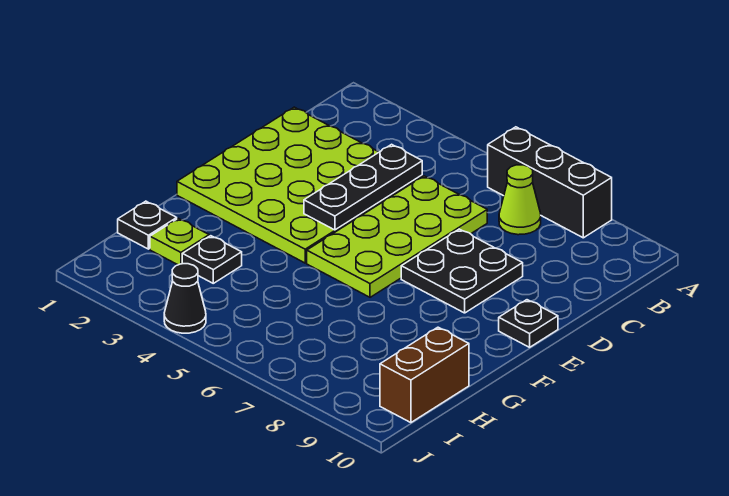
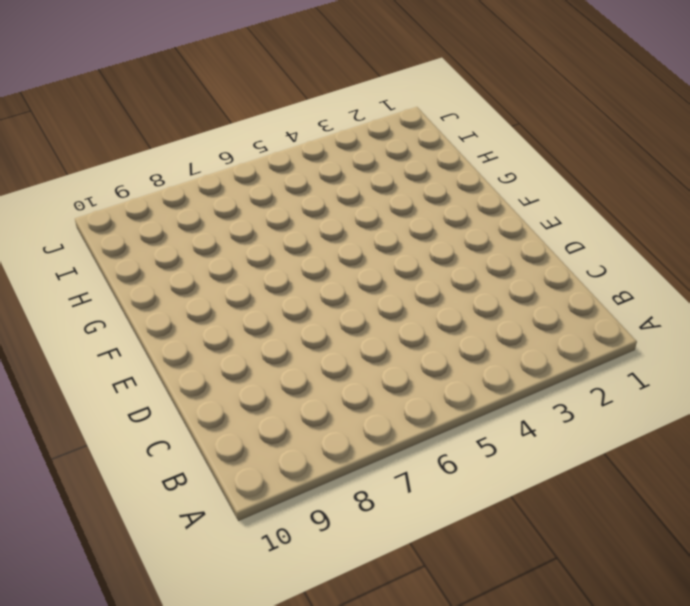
none -> black 1x3 brick [488,127,612,238]
none -> lime 1x1 cone [499,165,541,235]
none -> lime 4x4 plate [177,107,422,263]

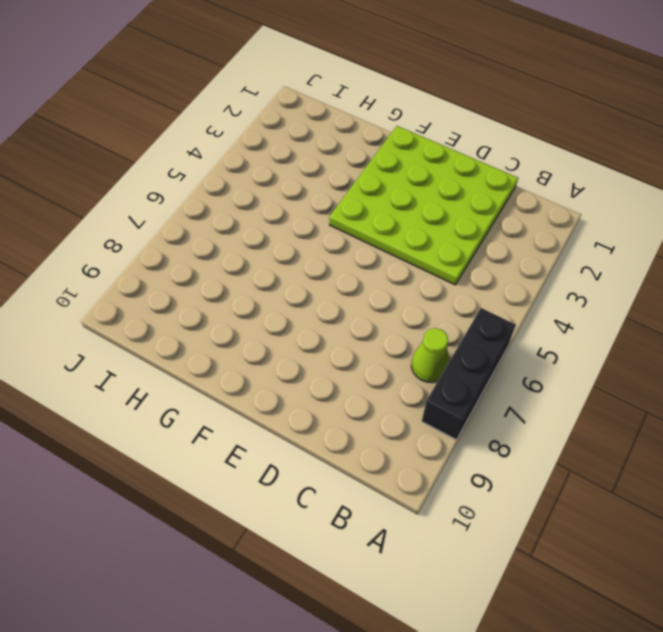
none -> lime 2x4 plate [307,176,487,297]
none -> black 2x2 plate [401,229,523,313]
none -> black 1x1 plate [499,300,558,347]

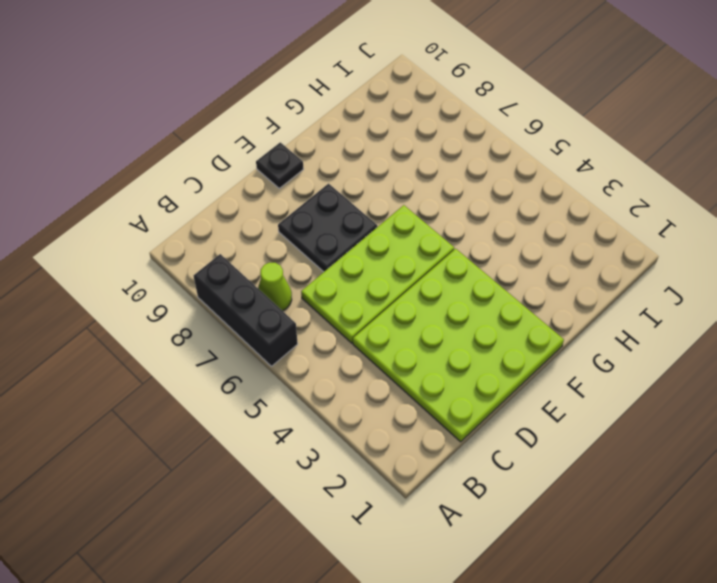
none -> black 1x1 plate [118,201,177,249]
none -> lime 1x1 plate [150,218,209,265]
none -> black 1x1 plate [182,236,242,283]

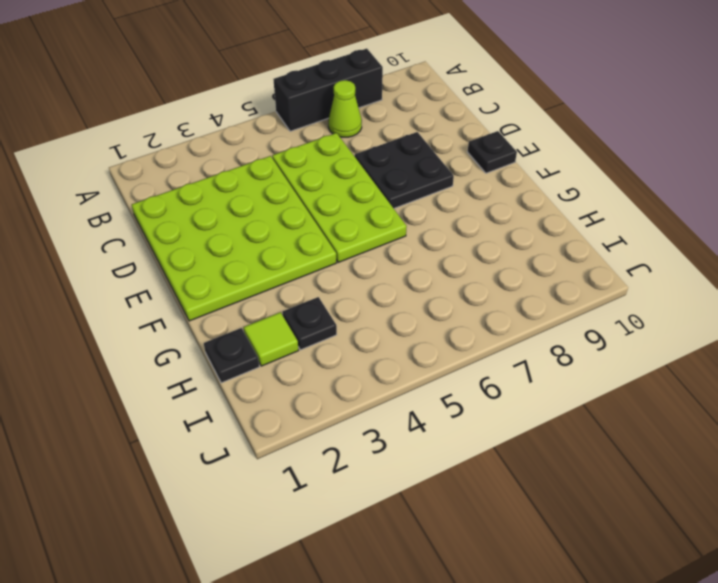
lime 1x1 tile [244,312,299,366] -> lime 1x1 plate [150,218,209,265]
none -> brown 1x2 brick [380,327,469,423]
none -> black 1x1 cone [164,264,206,333]
none -> black 1x3 plate [304,144,422,230]

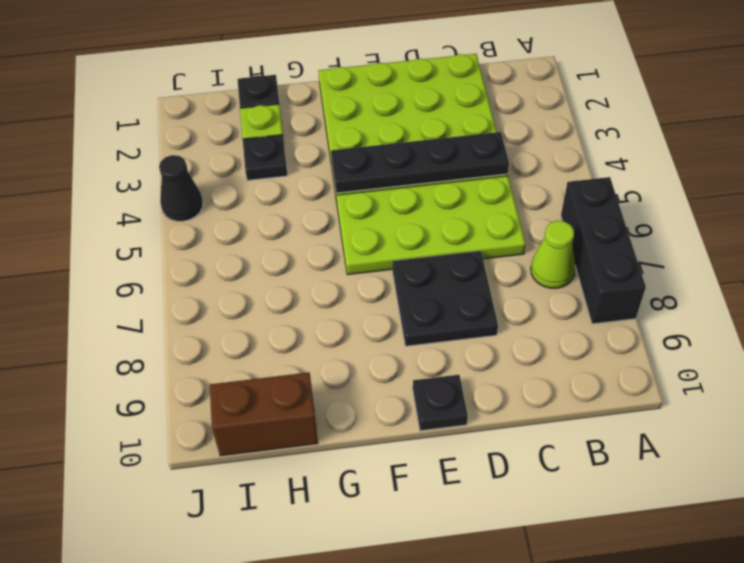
black 1x4 plate [331,132,509,193] -> black 1x3 plate [304,144,422,230]

